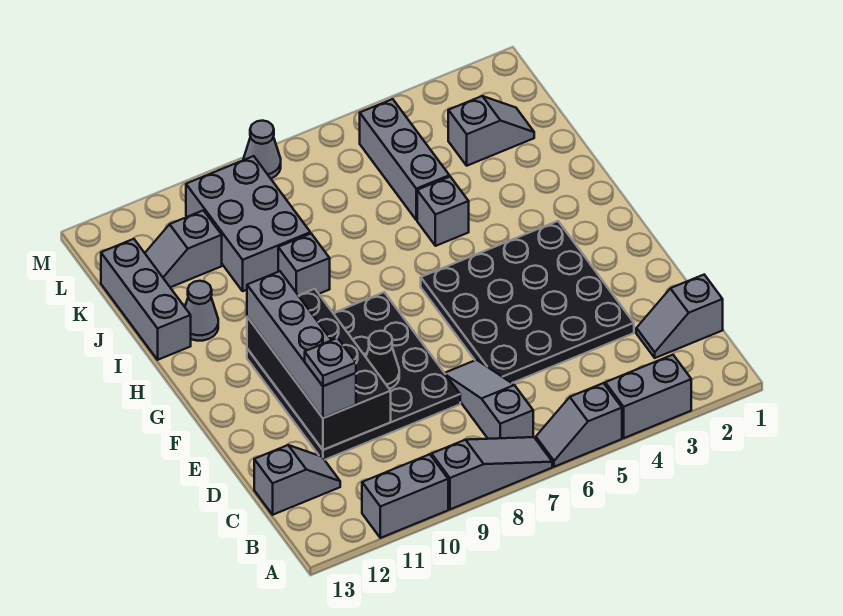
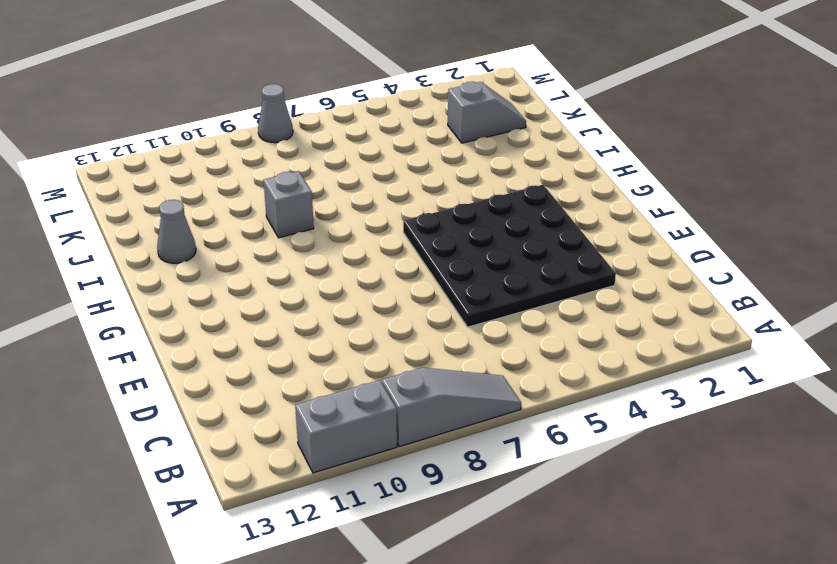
none -> grey 1x2 brick [605,355,691,438]
none -> grey 1x2 slope [536,383,622,467]
none -> grey 1x3 slope [445,360,533,439]

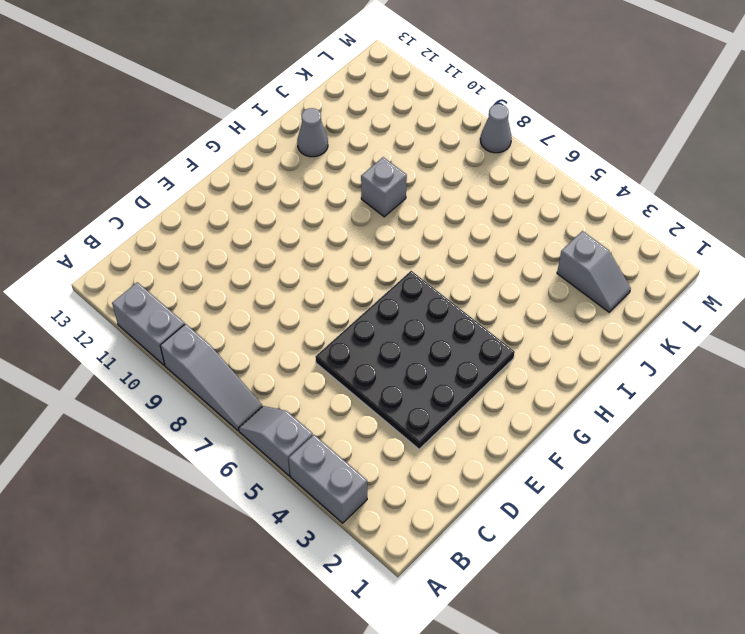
none -> grey 1x3 slope [445,360,533,439]
none -> grey 1x2 slope [636,275,723,358]
none -> grey 1x2 slope [254,445,340,515]

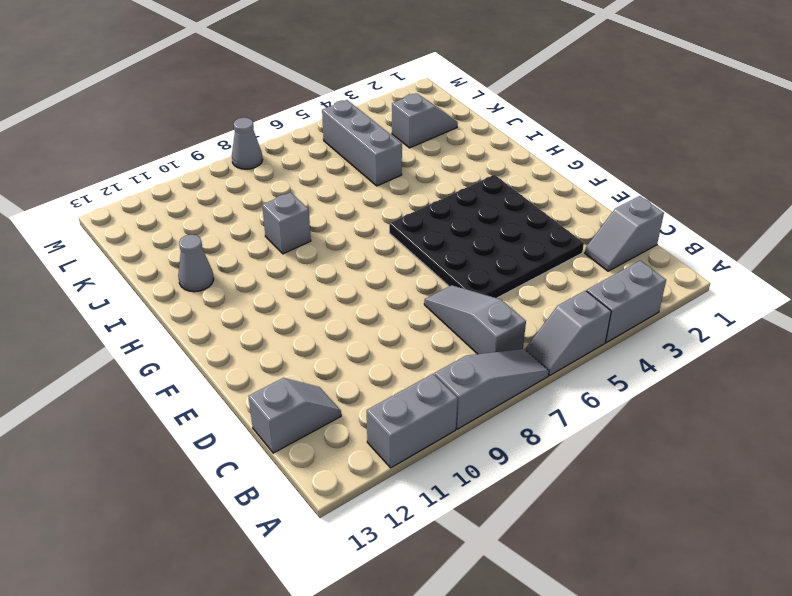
none -> black 4x4 plate [247,292,460,460]
none -> grey 1x1 brick [417,177,469,246]
none -> grey 1x3 brick [101,239,191,360]

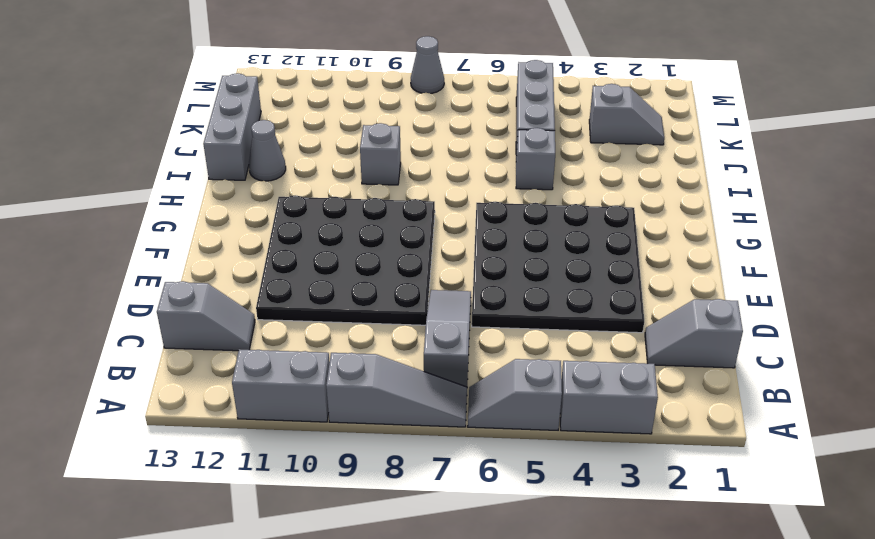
none -> grey 2x3 brick [186,156,310,291]
none -> grey 1x2 slope [145,210,222,287]
none -> black 2x4 brick [247,289,391,450]

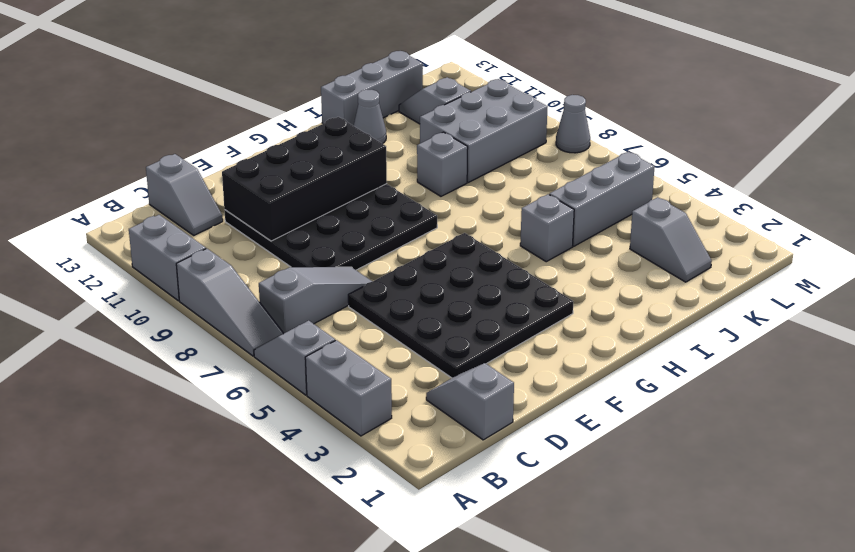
none -> black 1x1 cone [366,331,399,389]
none -> grey 1x4 brick [247,271,356,418]
none -> grey 1x1 plate [305,338,356,386]

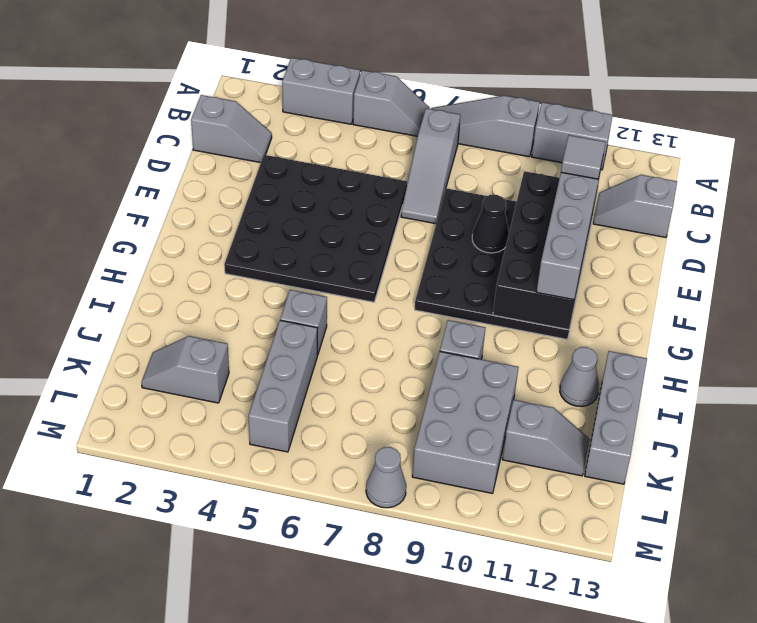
grey 1x1 tile [561,135,606,179] -> grey 1x1 plate [305,338,356,386]

